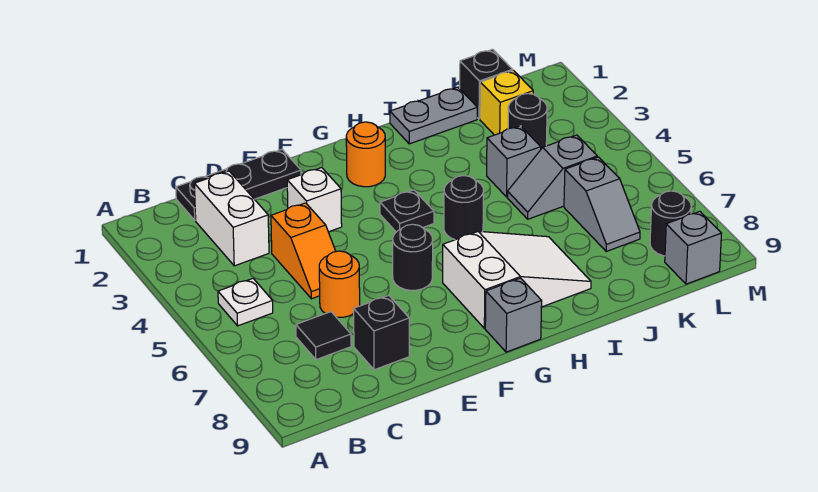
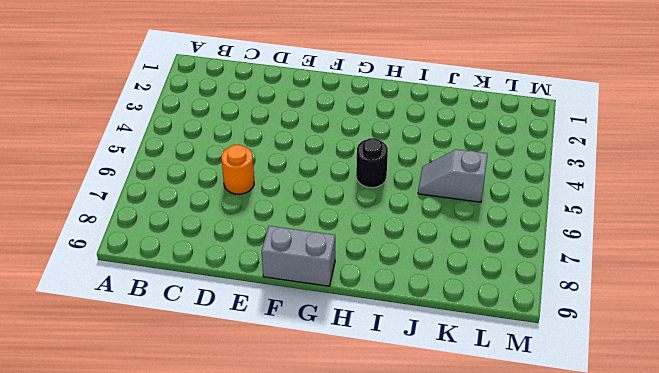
grey 1x2 brick [262,226,335,286] -> grey 1x1 brick [485,278,542,352]
none -> white 1x1 plate [218,279,273,326]
none -> black 1x3 plate [176,149,301,220]
none -> white 1x2 brick [194,171,269,266]

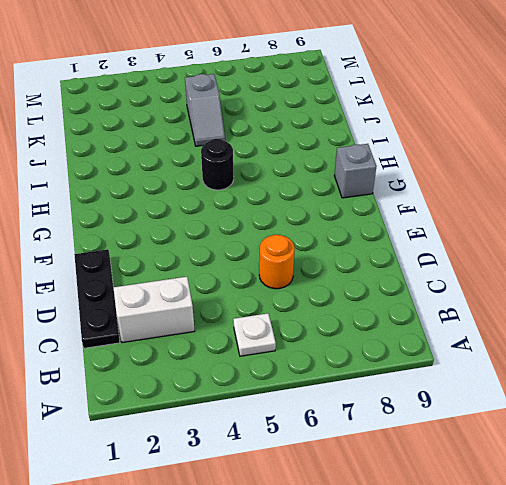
none -> black 1x1 tile [296,312,351,360]
none -> orange 1x2 slope [271,203,336,299]
none -> black 1x1 brick [354,295,409,370]

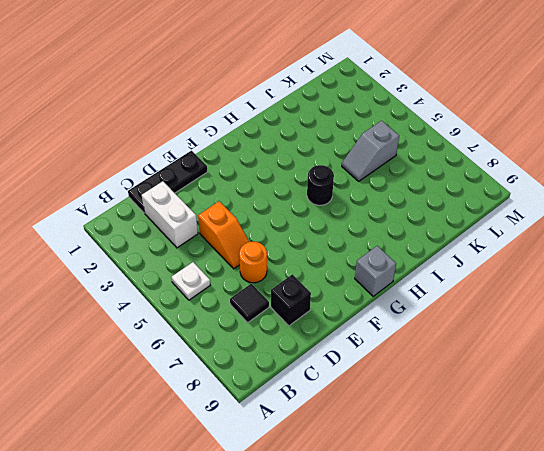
none -> white 1x1 brick [287,168,342,232]
none -> black 1x1 round brick [393,224,433,290]
none -> orange 1x1 round brick [346,122,385,187]

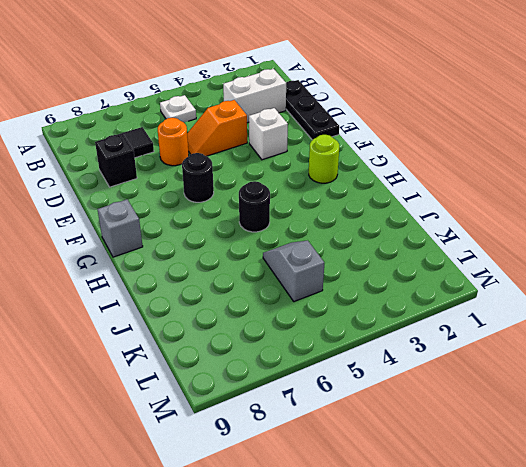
lime 1x1 round brick [309,135,339,183] -> orange 1x1 round brick [346,122,385,187]
none -> black 1x1 plate [380,190,434,232]
none -> white 2x3 slope [443,231,591,328]
none -> grey 1x2 plate [390,87,477,144]

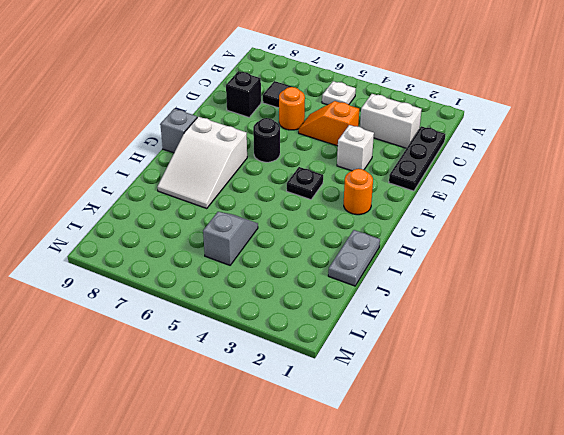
none -> black 1x1 round brick [444,176,484,240]
none -> grey 1x1 brick [487,126,541,197]
none -> black 1x1 brick [460,49,513,119]

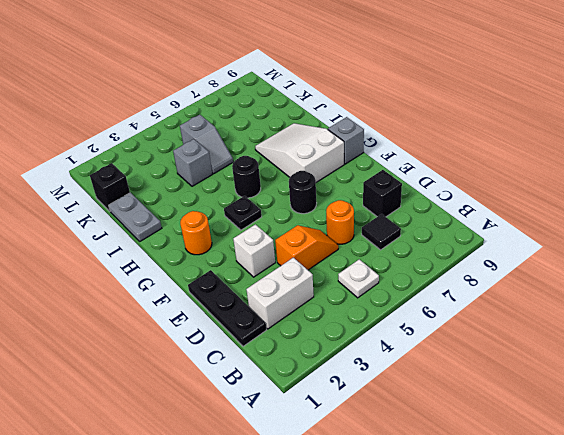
none -> yellow 1x1 brick [480,70,533,135]
none -> black 1x1 round brick [508,94,547,149]
none -> grey 1x2 slope [564,157,640,251]

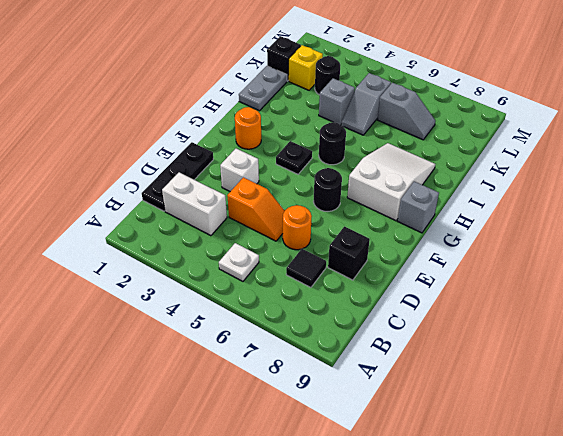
none -> black 1x1 round brick [650,191,691,256]
none -> grey 1x1 brick [665,211,722,284]

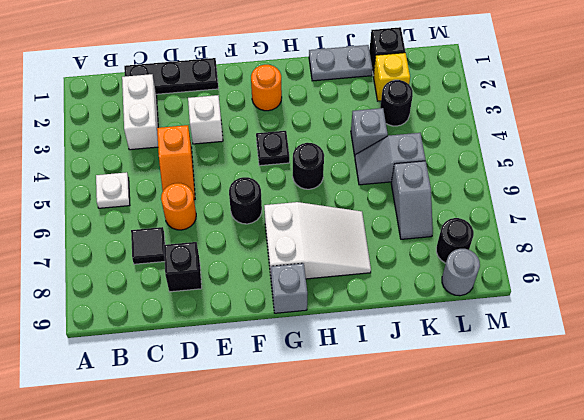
grey 1x1 round brick [442,249,480,296] -> grey 1x1 brick [665,211,722,284]

